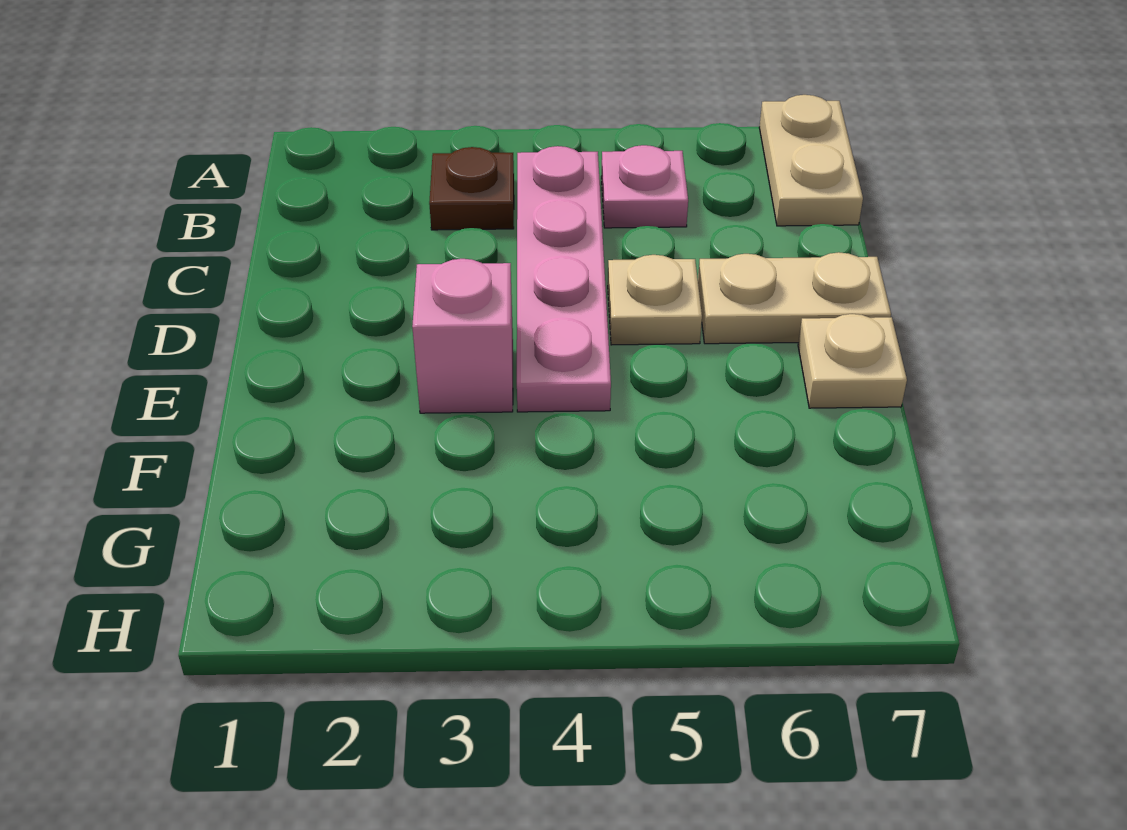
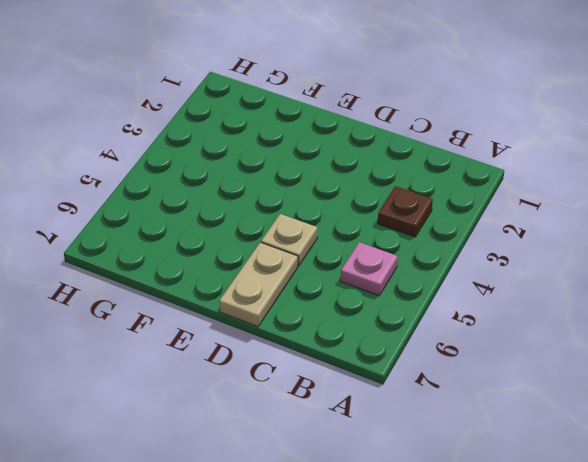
none -> tan 1x2 plate [759,95,863,226]
none -> pink 1x4 plate [517,146,611,412]

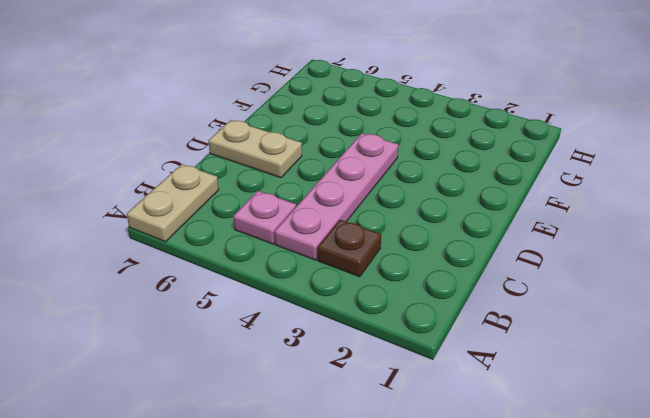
none -> tan 1x1 plate [608,255,702,345]
none -> pink 1x1 brick [412,259,513,413]

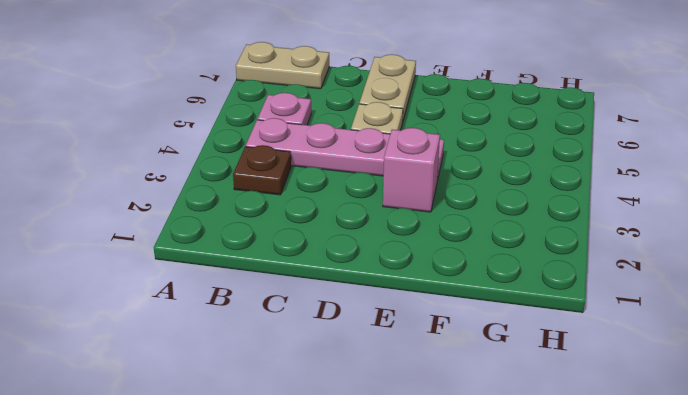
none -> tan 1x1 plate [798,314,907,408]

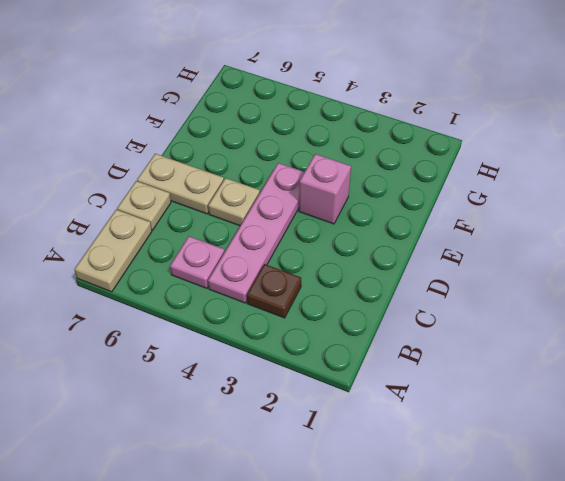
tan 1x1 plate [117,181,171,230] -> tan 1x1 plate moved to [798,314,907,408]

